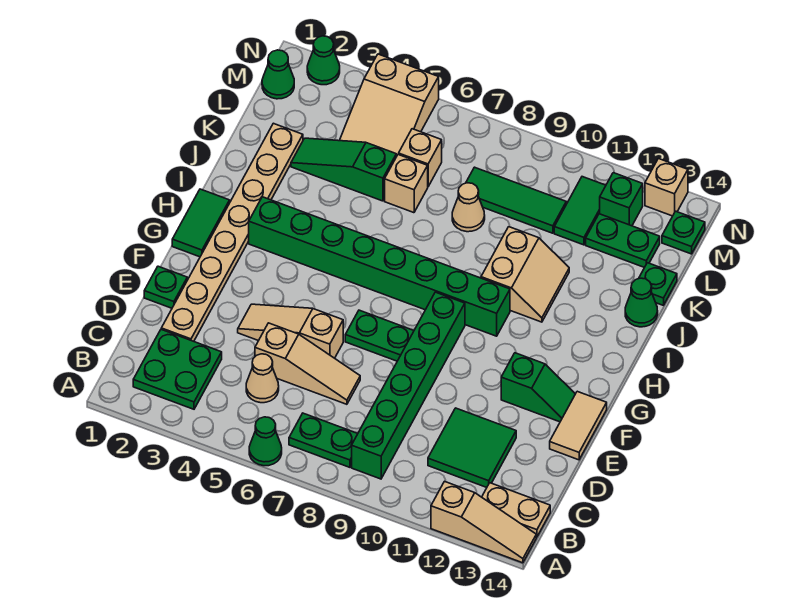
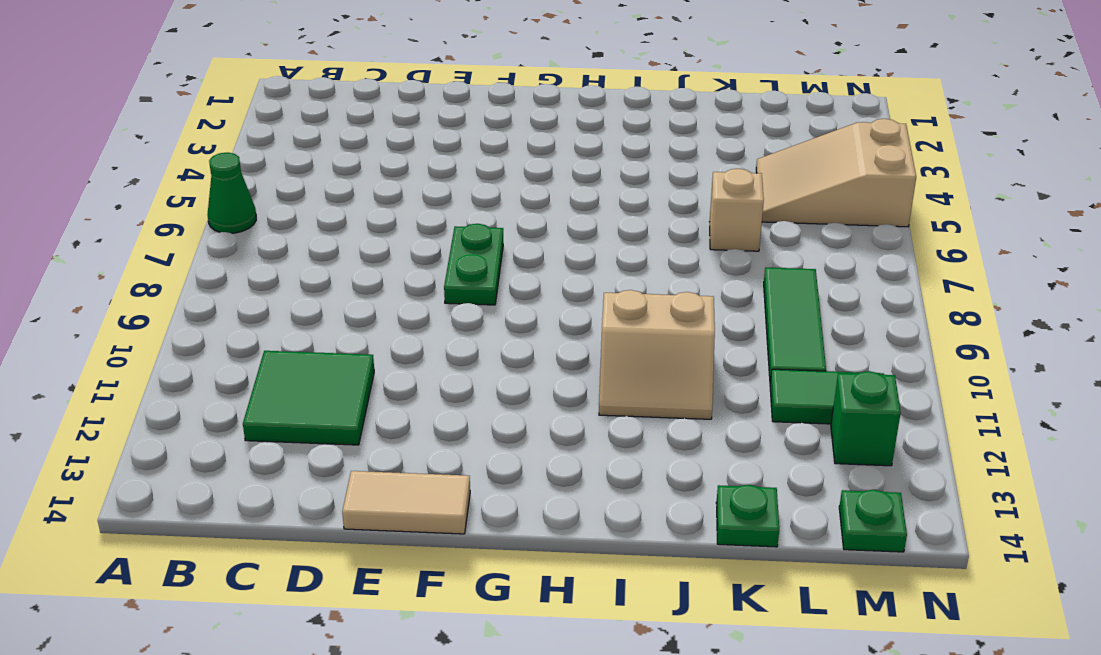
none -> tan 1x3 slope [431,481,536,563]
none -> green 2x2 plate [133,330,222,409]
none -> green 1x2 plate [289,413,358,467]
none -> green 1x6 brick [352,292,465,479]

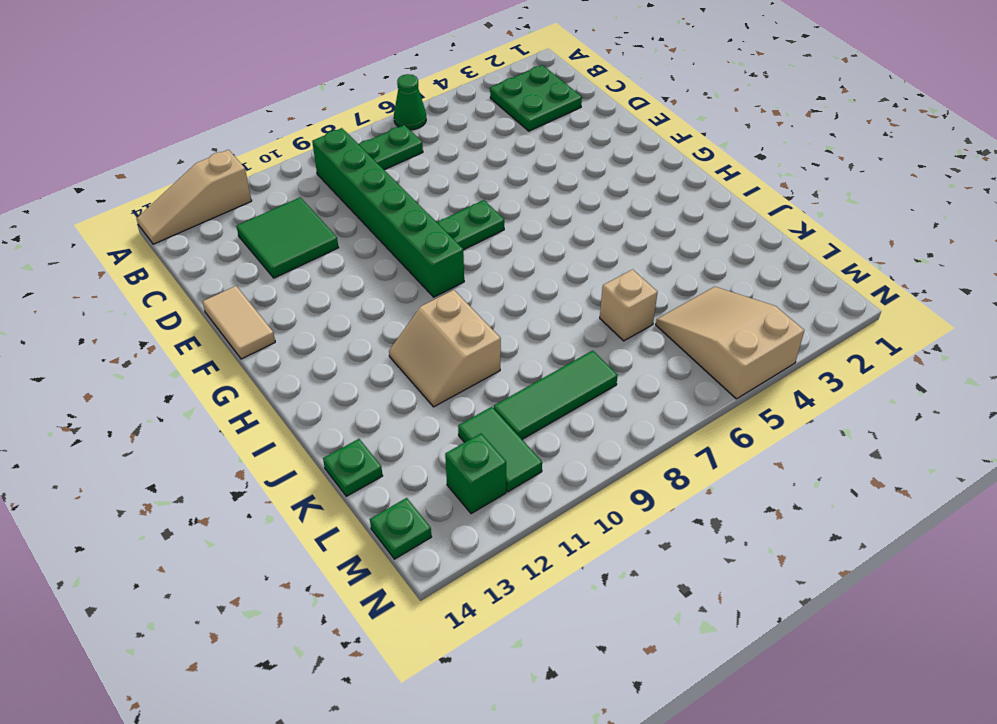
none -> tan 1x2 plate [482,483,550,537]
none -> tan 1x1 cone [246,354,279,403]
none -> tan 1x8 plate [161,123,303,341]
none -> tan 1x3 slope [255,323,360,404]

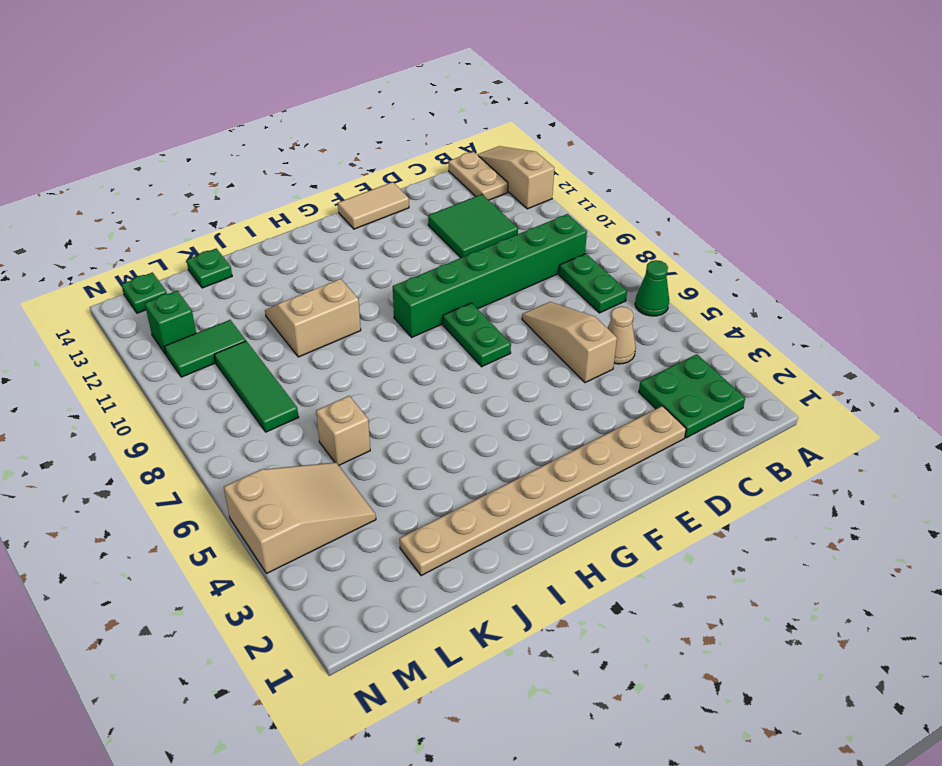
none -> green 1x1 plate [144,266,187,308]
none -> tan 1x3 slope [238,304,343,358]
none -> green 1x2 slope [501,353,575,422]
none -> green 1x2 tile [172,189,230,257]

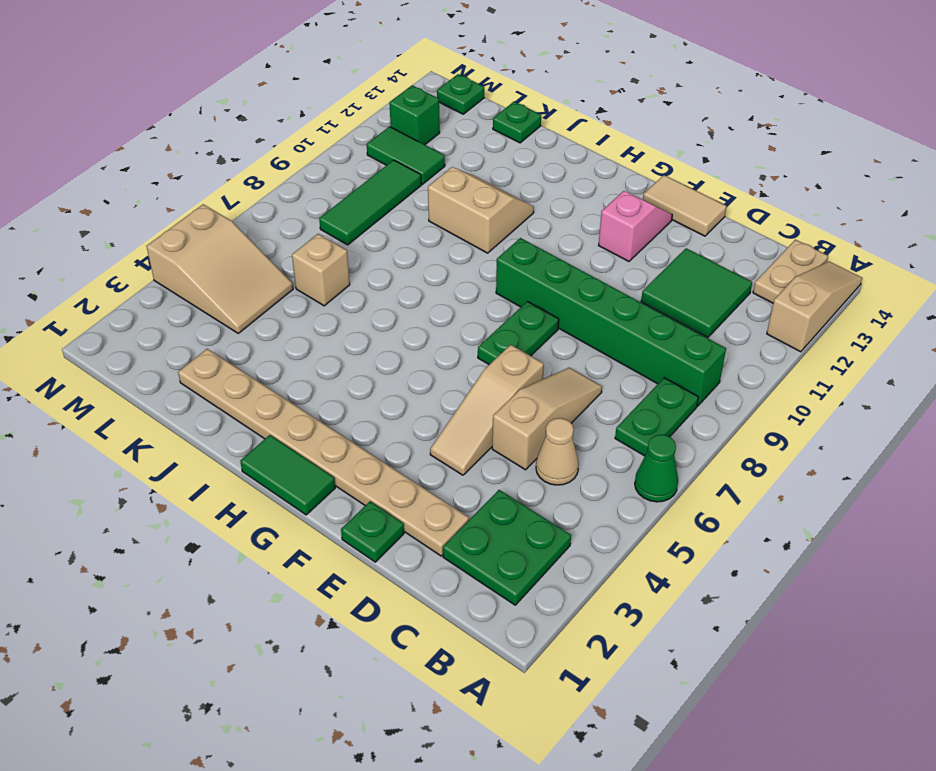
pink 1x2 slope [599,191,672,261] -> green 1x2 slope [501,353,575,422]
none -> green 1x8 brick [249,197,510,336]
none -> green 1x1 cone [625,278,658,327]
none -> green 1x3 slope [291,138,396,201]
none -> tan 1x1 cone [452,183,485,232]

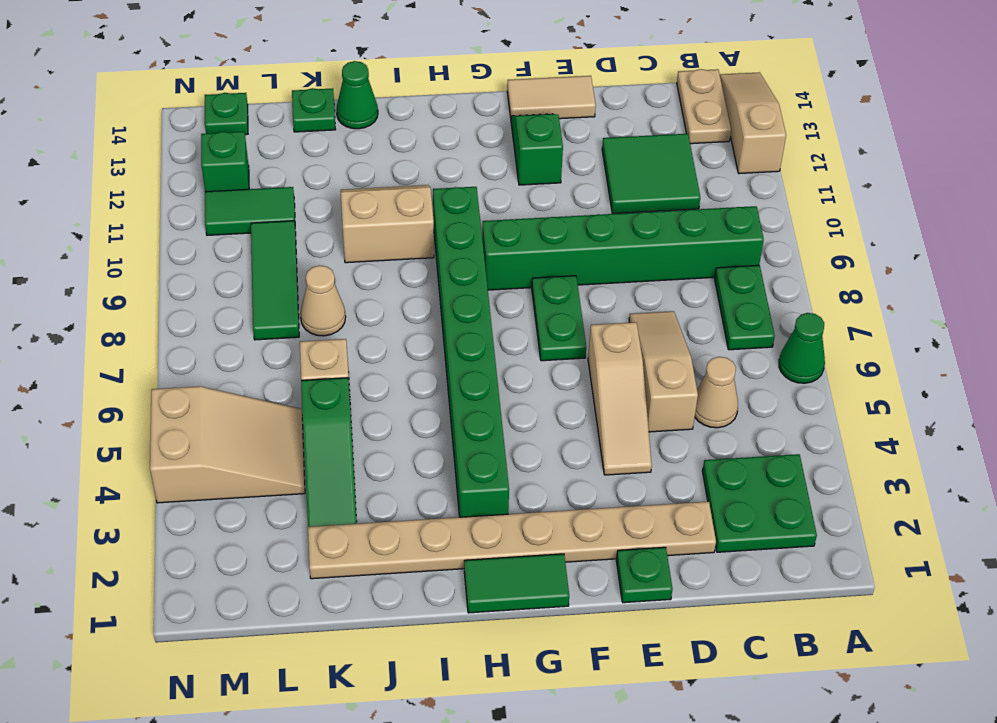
none -> tan 1x1 brick [399,129,442,186]
none -> green 1x2 plate [586,214,660,267]
none -> green 1x1 cone [262,50,294,99]
none -> green 1x1 cone [307,36,340,85]

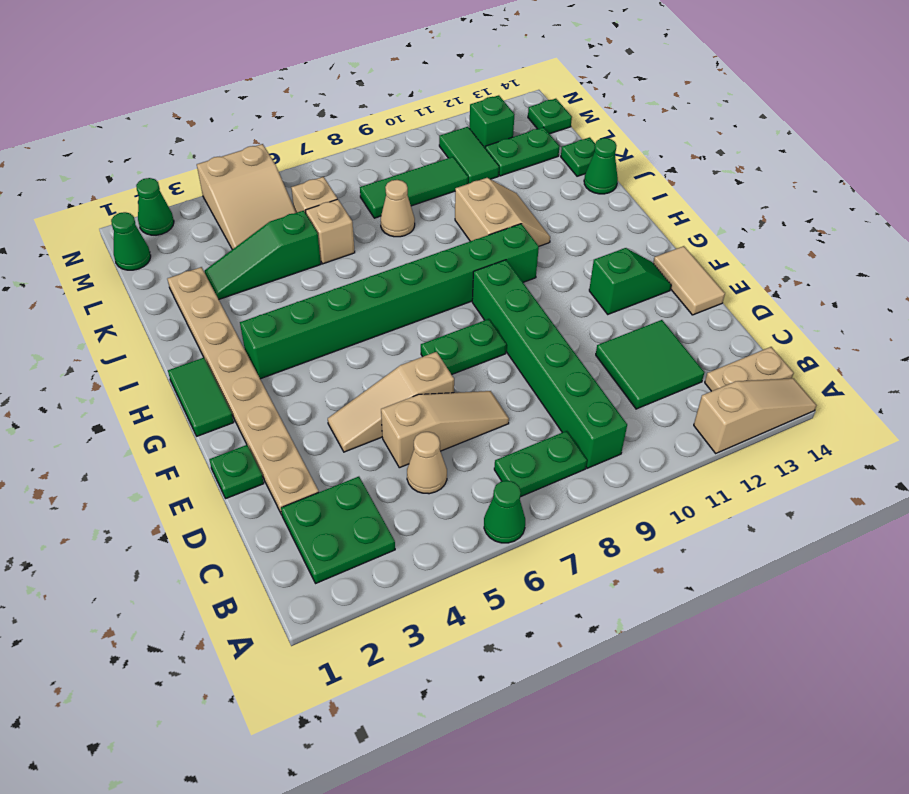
none -> tan 1x1 brick [645,159,688,216]

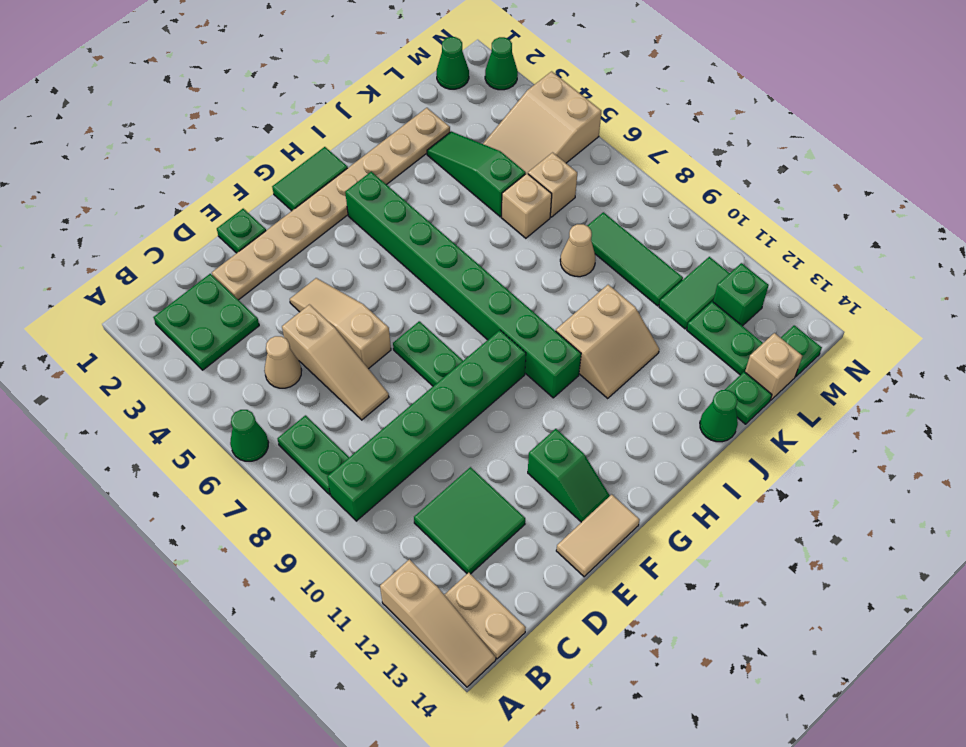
tan 1x1 brick [745,333,802,400] -> tan 1x1 brick moved to [645,159,688,216]

